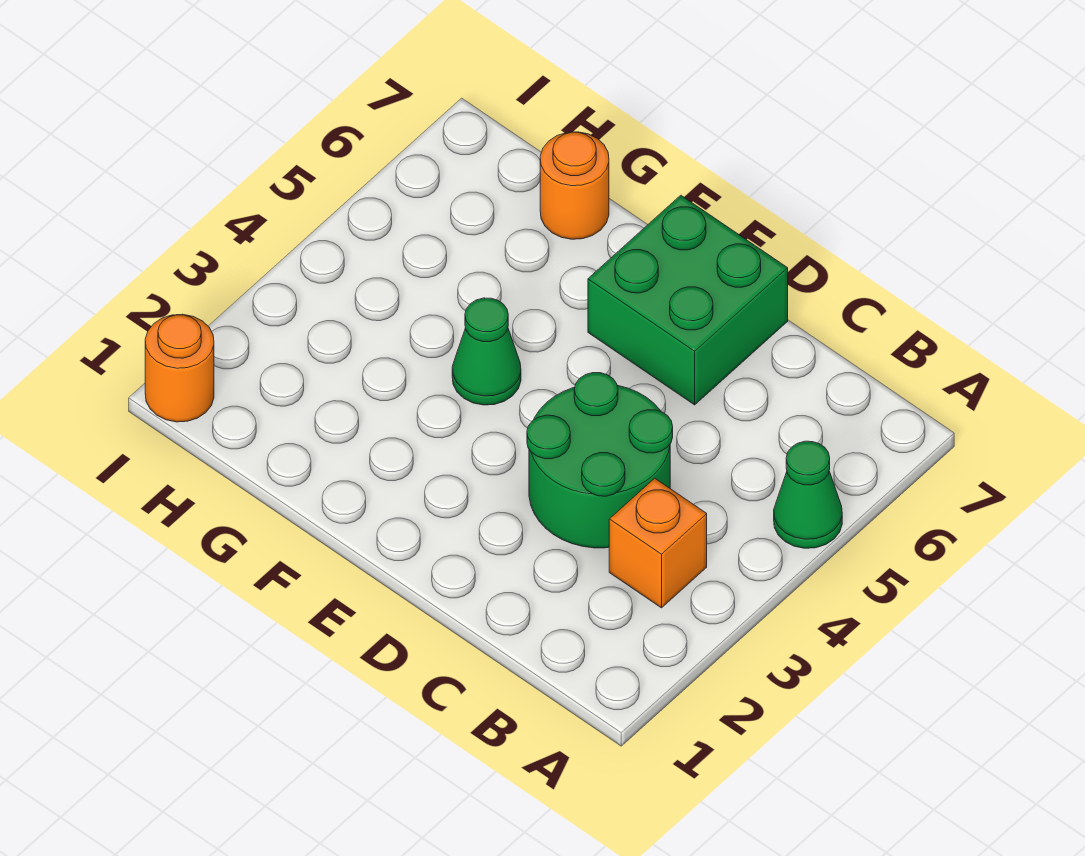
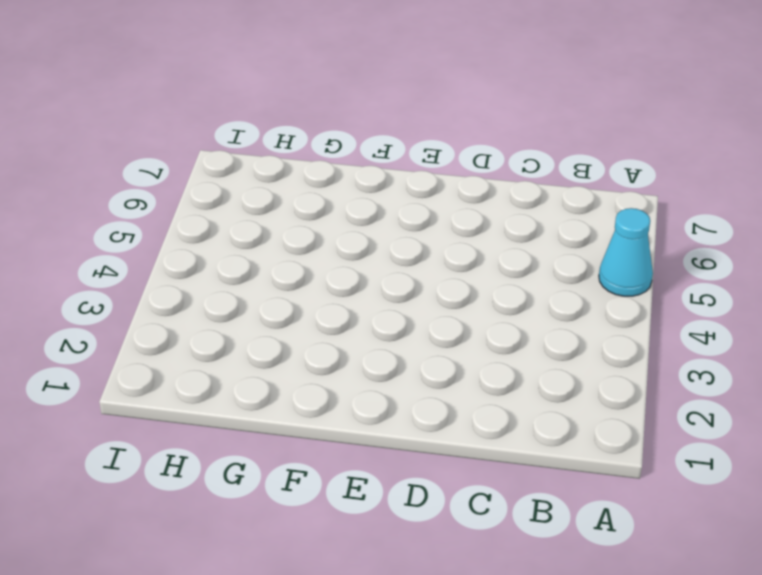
cyan 1x1 cone [599,208,653,296] -> green 1x1 cone [774,441,842,548]
none -> orange 1x1 brick [609,478,707,608]
none -> green 2x2 round brick [527,373,673,548]

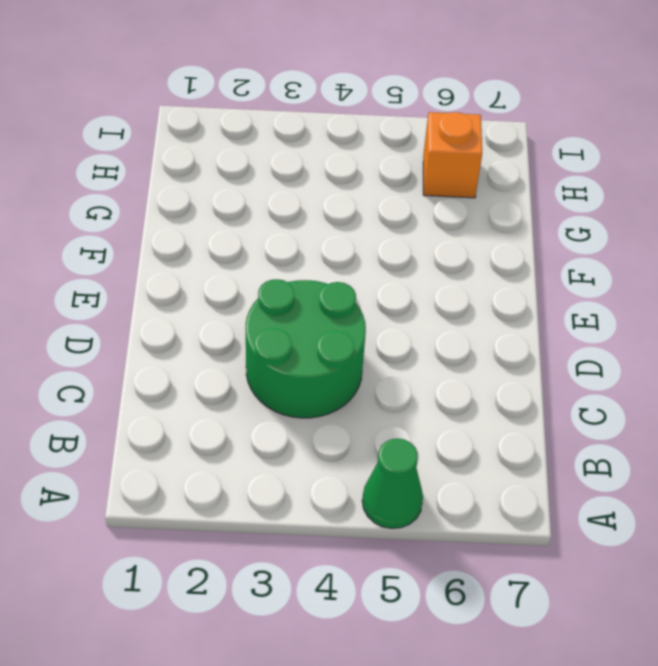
orange 1x1 brick [423,112,482,198] -> orange 1x1 brick moved to [609,478,707,608]
none -> green 2x2 brick [588,195,788,405]
none -> green 1x1 cone [452,298,521,405]

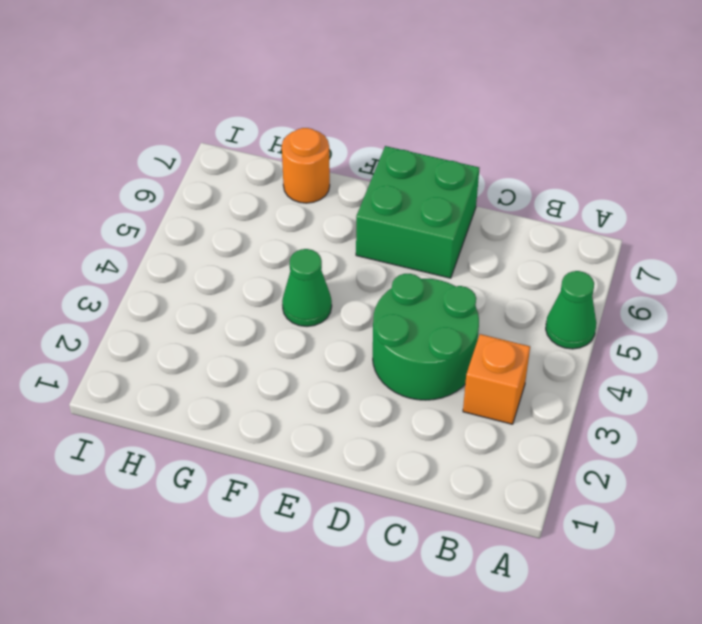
none -> orange 1x1 round brick [145,314,214,422]

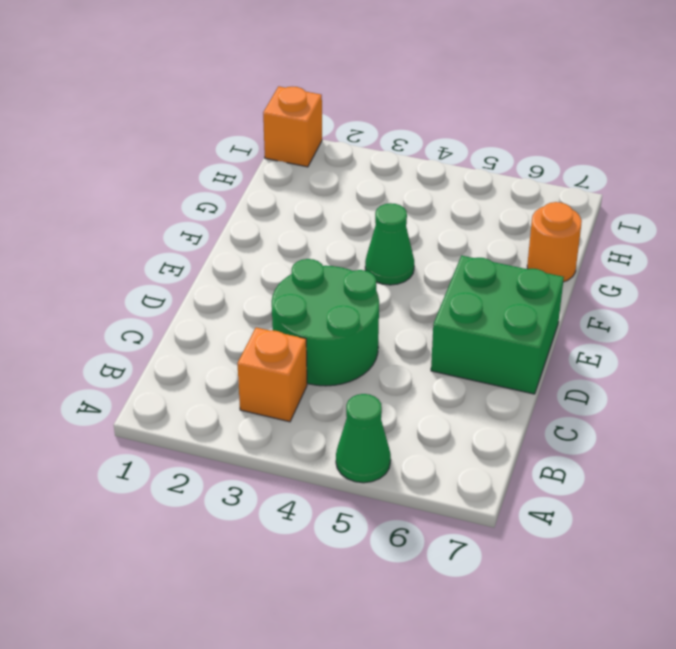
orange 1x1 brick [263,86,322,167] -> orange 1x1 round brick [145,314,214,422]

